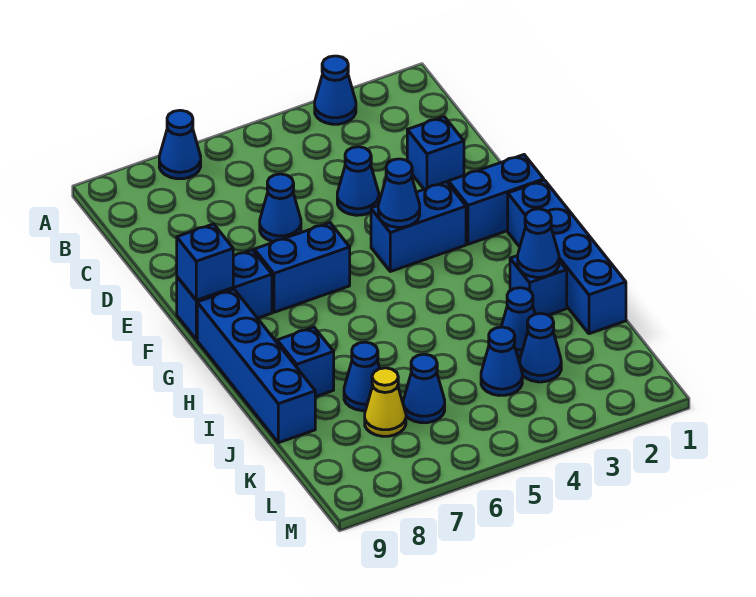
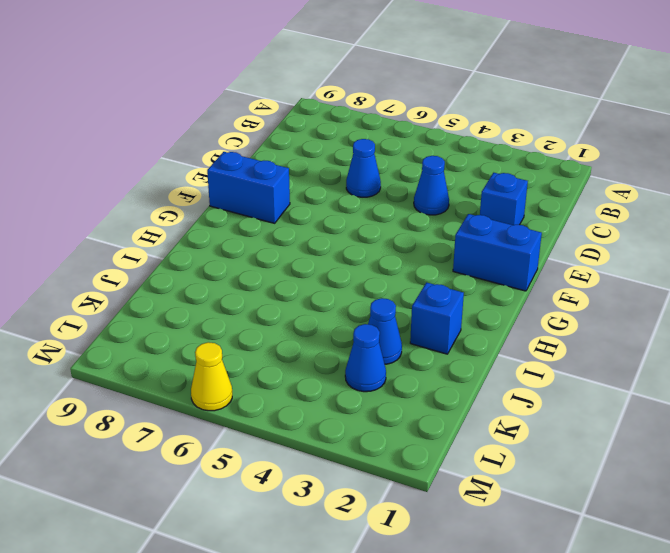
yellow 1x1 cone [191,342,232,411] -> yellow 1x1 cone moved to [365,368,406,436]
none -> blue 1x1 cone [315,56,356,124]
none -> blue 1x1 cone [159,110,201,179]
none -> blue 1x2 brick [371,182,466,272]

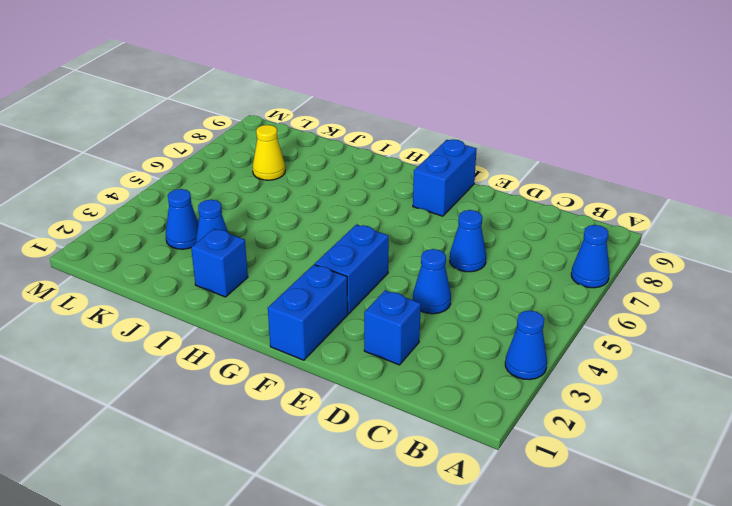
none -> blue 1x2 brick [254,223,350,312]
none -> blue 1x4 brick [508,180,626,334]
none -> blue 1x4 brick [197,289,315,443]

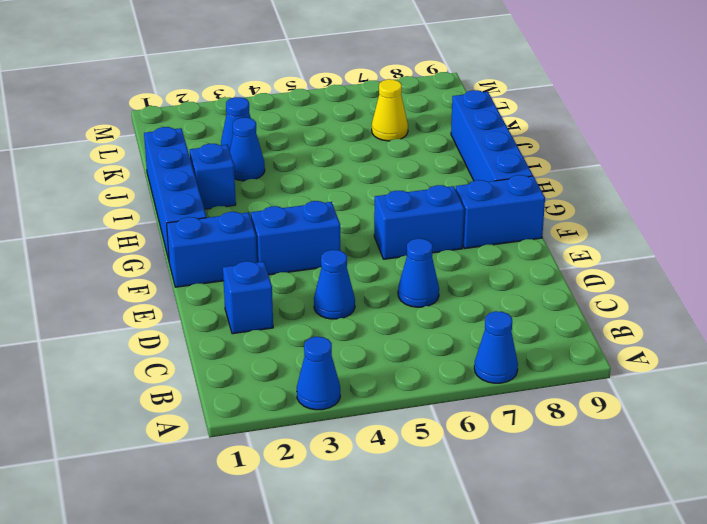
none -> blue 1x1 brick [277,327,334,397]
none -> blue 1x1 cone [344,342,380,411]
none -> blue 1x1 cone [481,327,522,395]

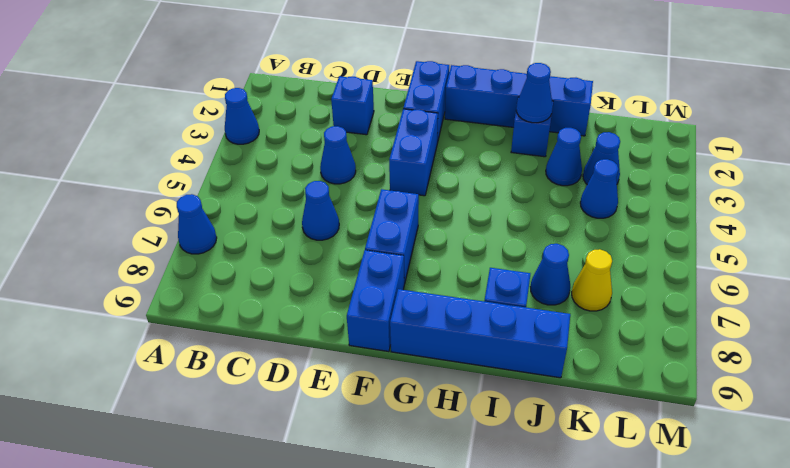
none -> blue 1x1 cone [403,354,445,423]
none -> blue 1x1 cone [378,159,420,227]
none -> blue 1x1 brick [177,224,233,300]

